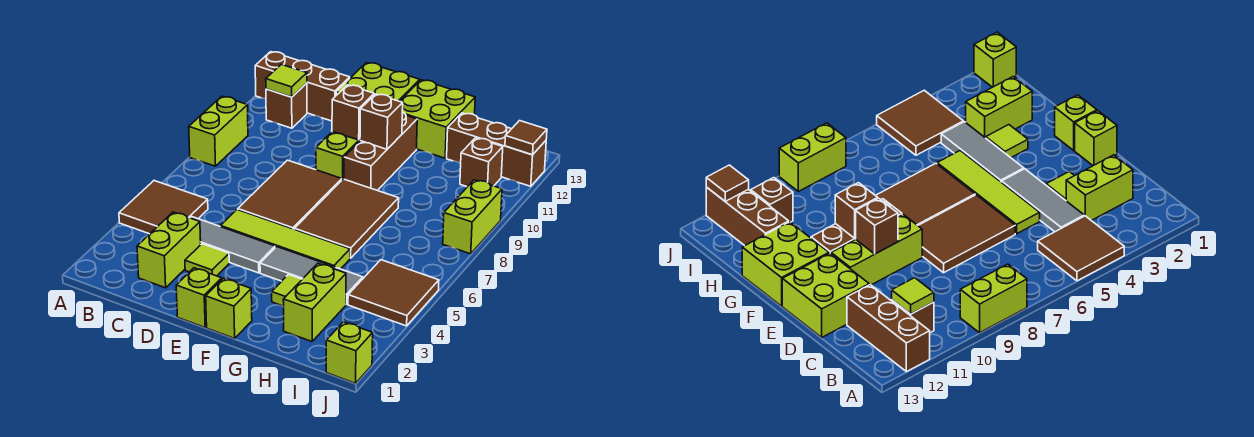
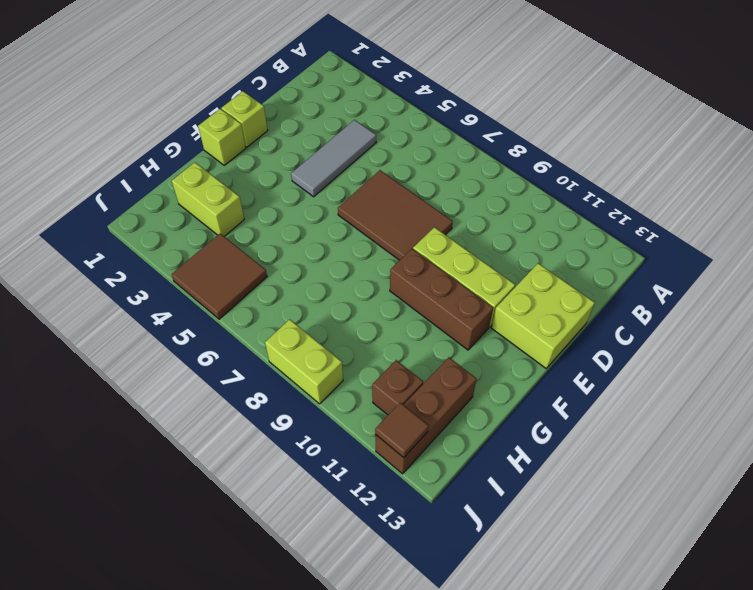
none -> brown 2x2 tile [119,181,208,234]
none -> lime 1x2 brick [189,96,248,166]
none -> brown 1x3 brick [255,52,350,121]

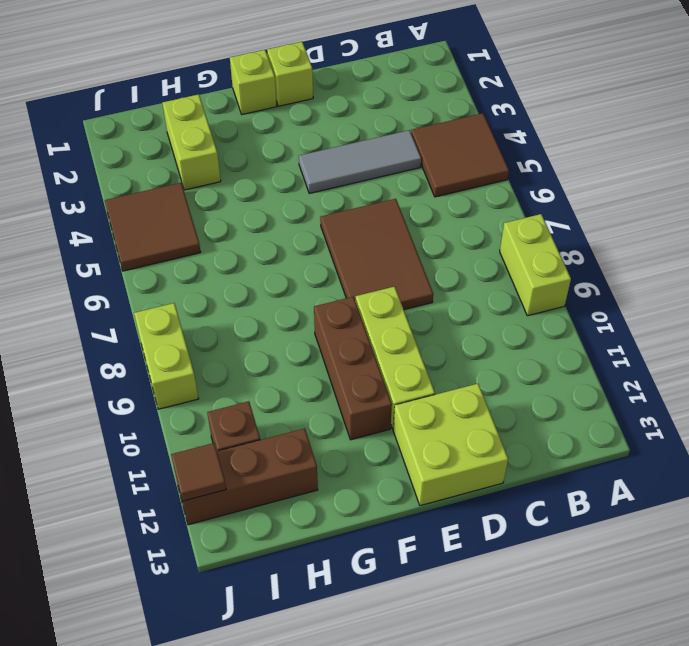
none -> brown 1x3 brick [255,52,350,121]
none -> brown 1x1 brick [266,83,307,128]
none -> lime 1x2 brick [137,212,201,288]

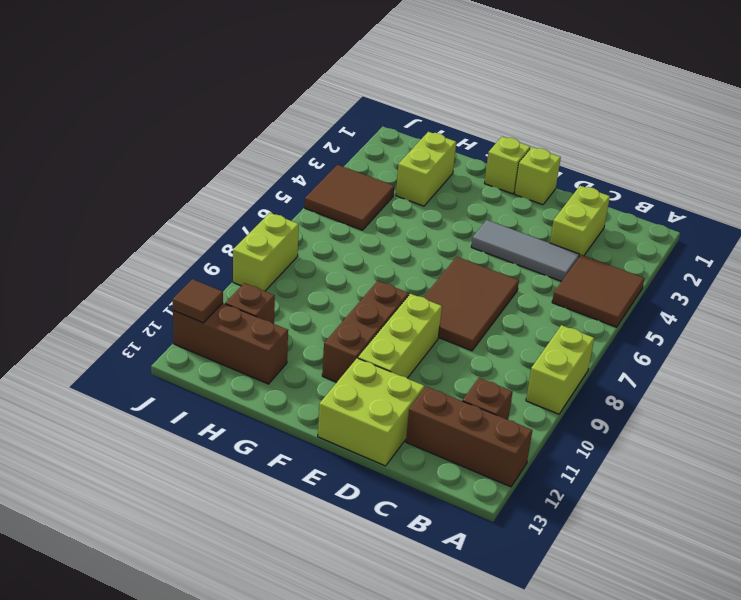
none -> lime 1x1 tile [185,244,229,276]
none -> lime 1x4 tile [220,209,350,269]
none -> grey 1x3 tile [260,247,363,304]

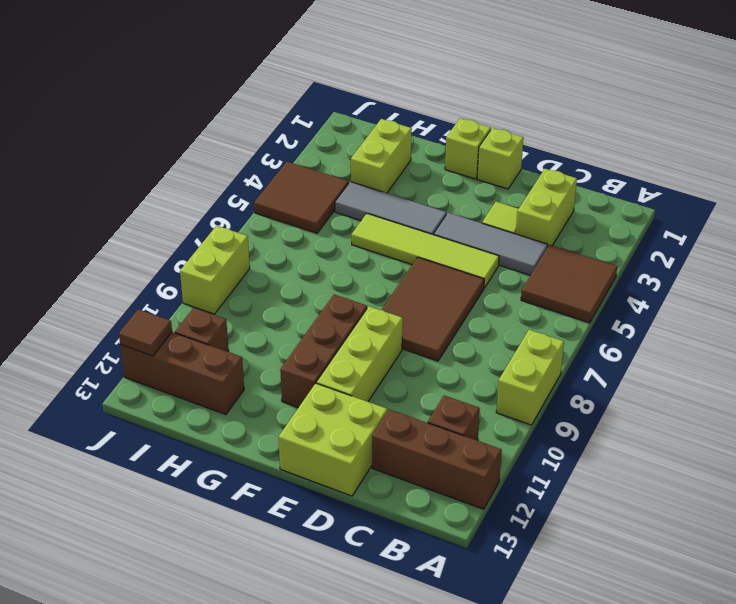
none -> brown 2x3 tile [294,179,399,258]
none -> lime 2x2 brick [400,80,475,158]
none -> lime 1x1 tile [272,275,302,306]

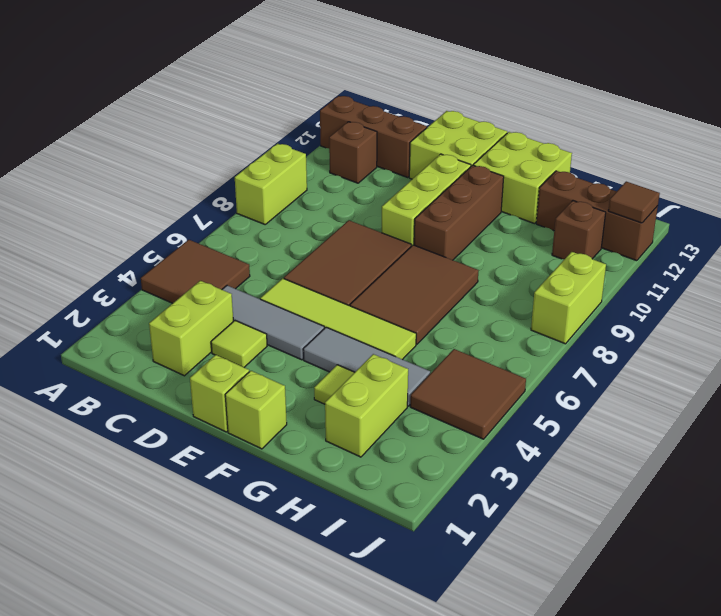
none -> lime 1x1 brick [326,322,373,383]
none -> lime 1x1 tile [266,64,307,97]
none -> brown 1x1 brick [332,85,374,140]

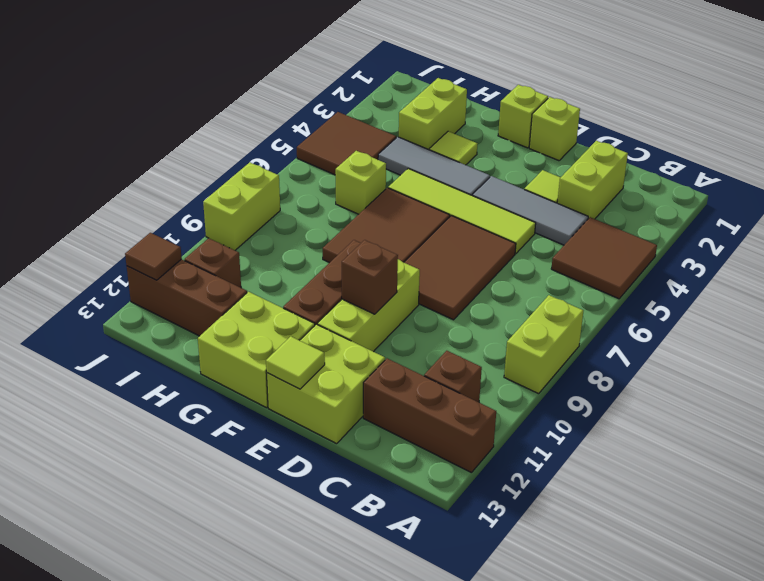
lime 1x1 tile [266,336,325,389] -> lime 1x1 tile moved to [266,64,307,97]
lime 1x1 brick [335,151,386,214] -> lime 1x1 brick moved to [326,322,373,383]
none -> brown 1x1 brick [360,94,403,149]

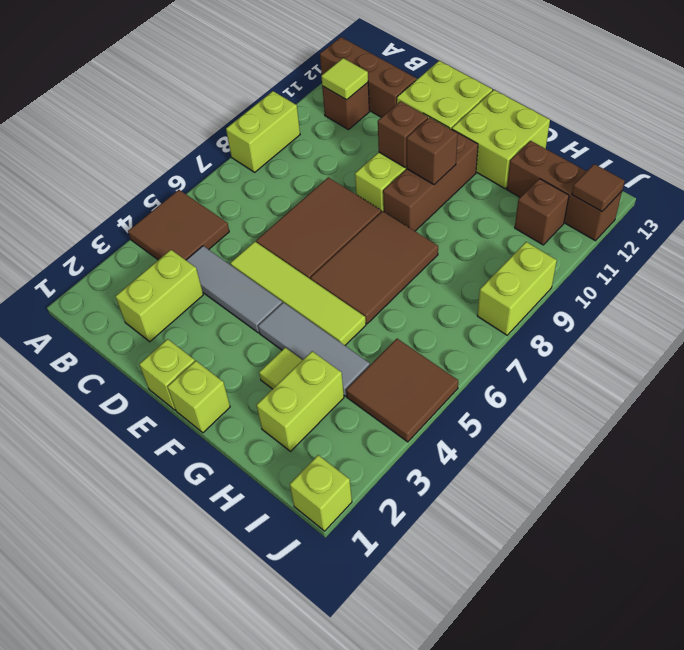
none -> lime 1x1 tile [185,244,229,276]

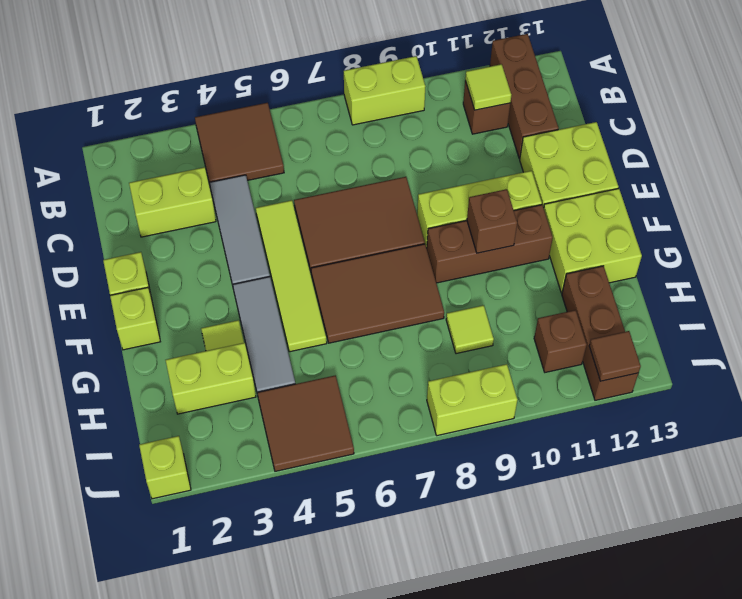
lime 1x1 tile [446,305,494,354] -> lime 1x1 tile moved to [185,244,229,276]
none -> brown 1x1 brick [332,85,374,140]

